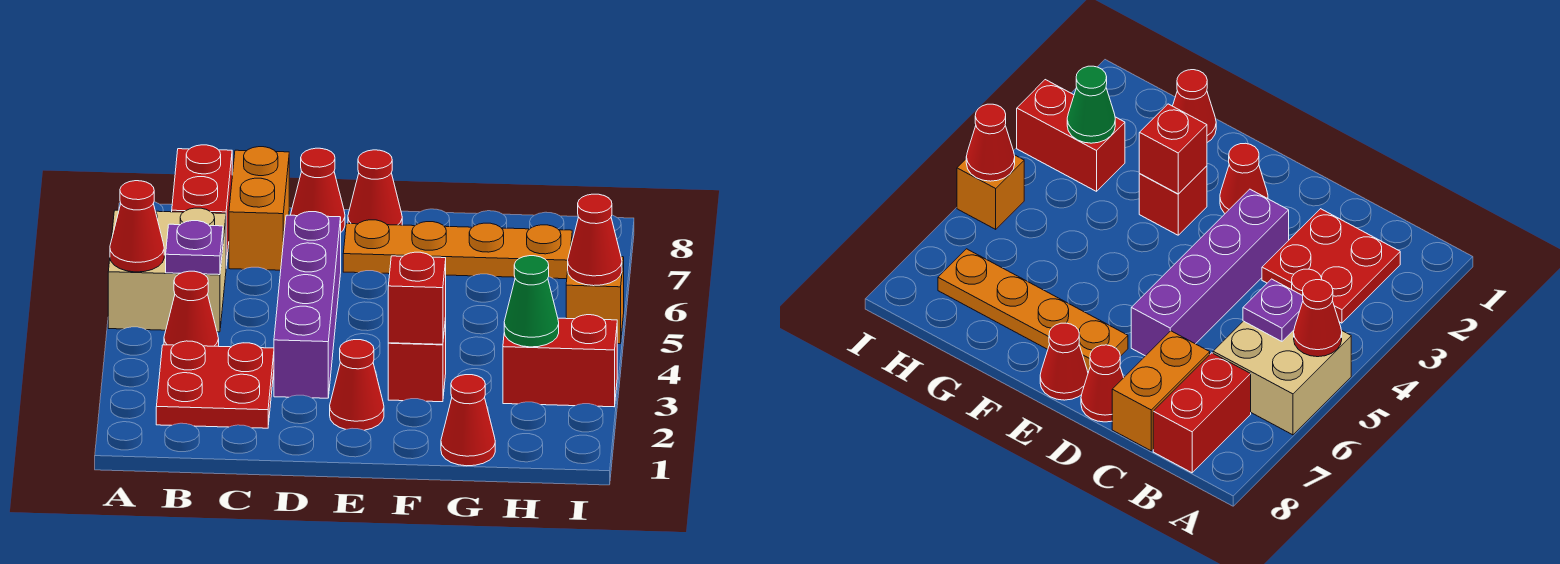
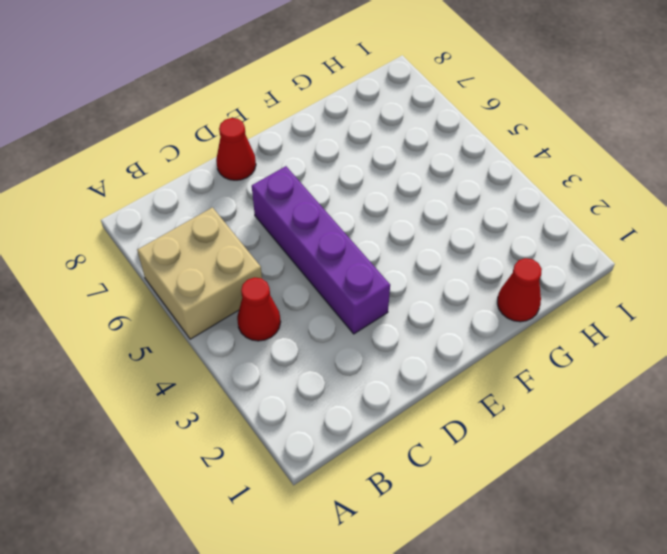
none -> red 2x2 plate [156,341,274,428]
none -> red 1x2 brick [172,145,232,265]
none -> orange 1x2 brick [229,147,289,270]

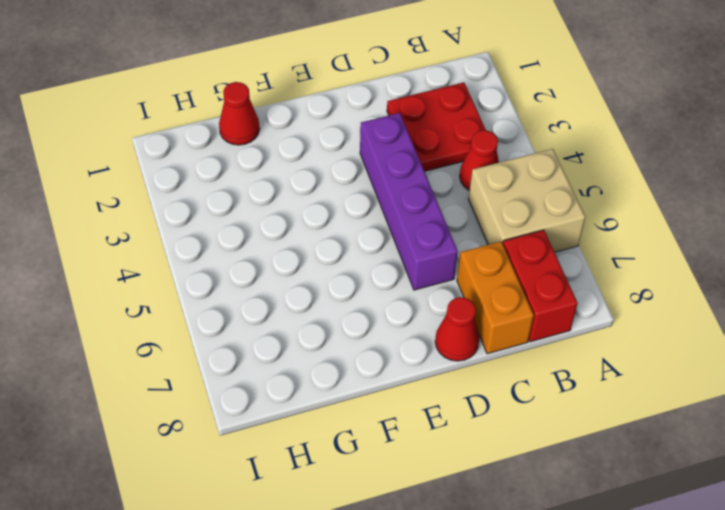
none -> red 1x1 cone [330,340,384,430]
none -> orange 1x4 plate [343,220,572,279]
none -> red 1x1 cone [348,150,402,225]

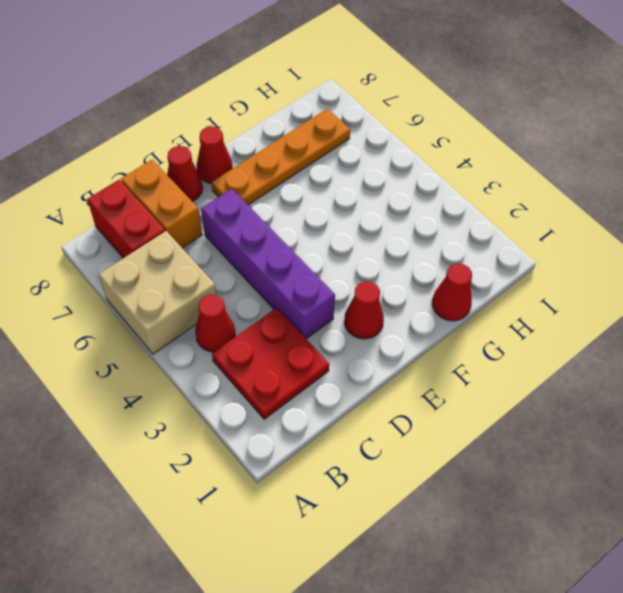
none -> red 1x1 brick [388,318,446,402]
none -> red 1x2 brick [503,315,617,407]
none -> orange 1x1 brick [566,257,624,344]

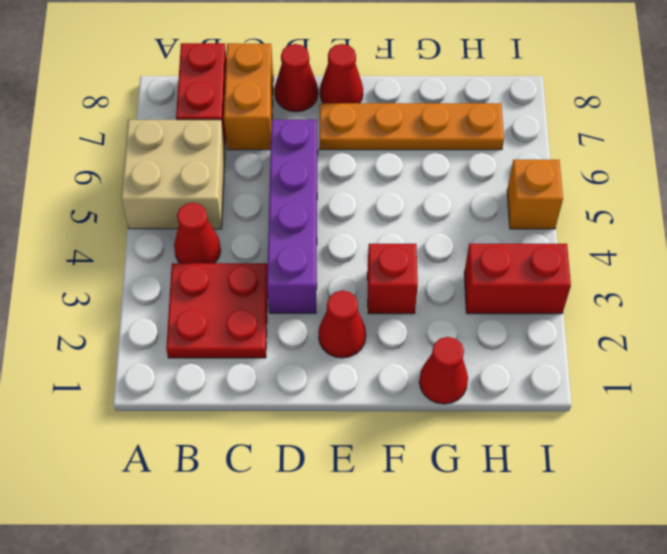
none -> red 1x1 cone [110,181,164,272]
none -> purple 1x1 plate [166,221,223,275]
none -> red 1x1 brick [388,252,446,344]

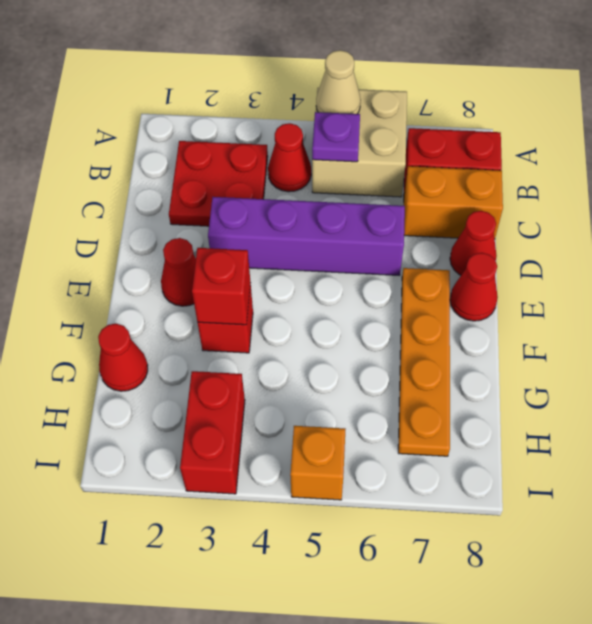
tan 1x1 cone [316,50,361,114] -> red 1x1 cone [110,181,164,272]
none -> green 1x1 cone [504,256,559,347]
none -> red 1x1 cone [568,194,622,286]

